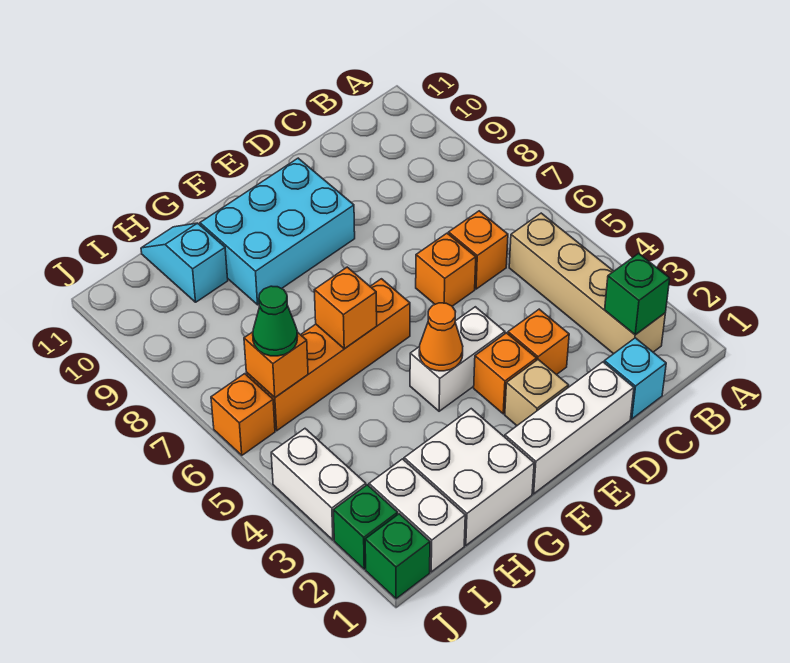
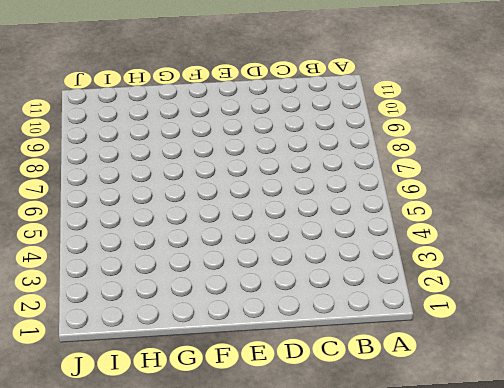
none -> tan 1x4 brick [509,213,665,354]
none -> cyan 1x1 brick [604,338,666,419]
none -> orange 1x1 brick [449,211,508,289]

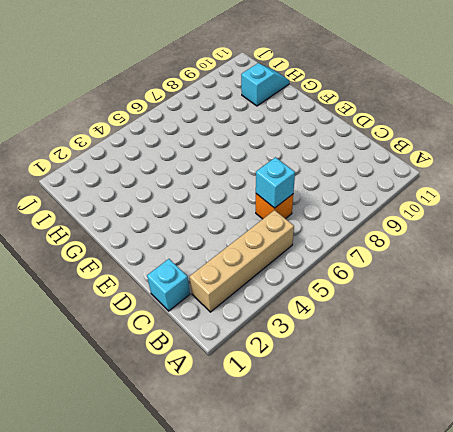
cyan 1x1 brick [256,157,295,208] -> none
none -> white 1x3 brick [505,362,634,494]
none -> orange 1x1 brick [508,309,569,375]
none -> orange 1x1 brick [416,233,476,306]

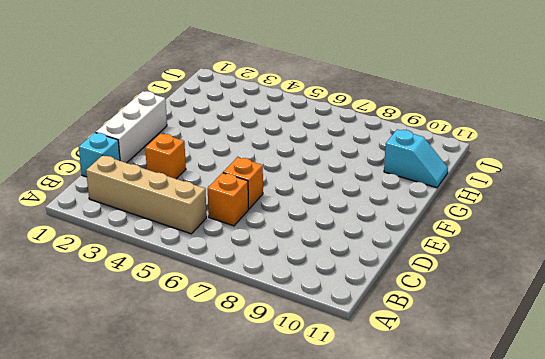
none -> tan 1x1 brick [505,360,569,425]
none -> orange 1x1 brick [474,333,537,414]
none -> white 1x2 brick [410,307,505,411]

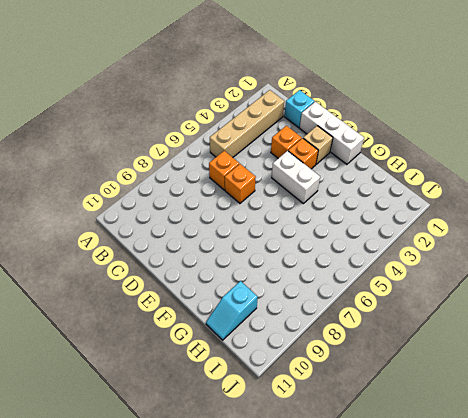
none -> cyan 2x3 brick [200,158,355,305]
none -> orange 1x4 brick [246,279,410,431]
none -> white 2x2 brick [404,409,534,545]

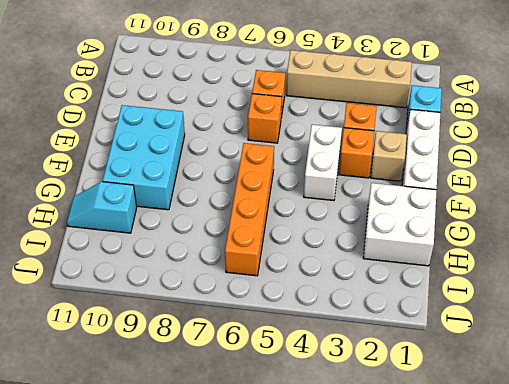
none -> white 1x2 brick [369,459,465,572]
none -> green 1x1 brick [365,514,430,599]
none -> green 1x1 brick [333,485,398,569]

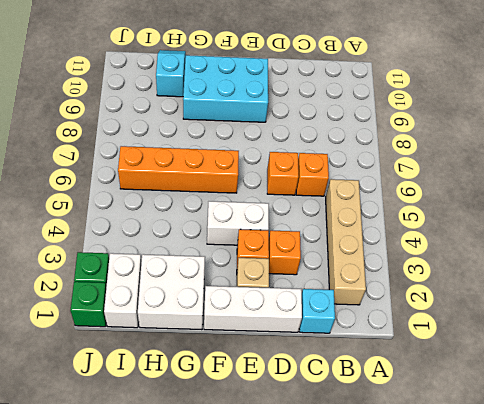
none -> white 1x2 brick [271,429,366,540]
none -> orange 1x1 brick [211,374,275,455]
none -> green 1x1 brick [605,253,670,335]

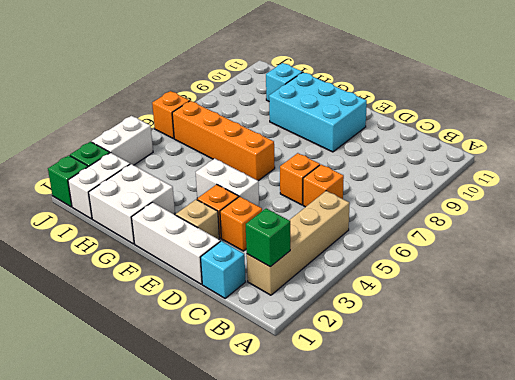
none -> orange 1x1 cone [419,303,463,371]
none -> orange 1x1 brick [314,267,377,349]
none -> orange 1x1 brick [244,332,308,397]

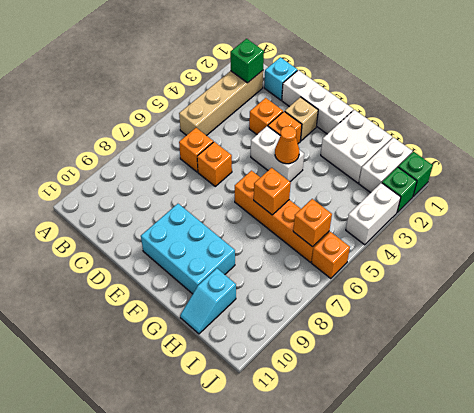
none -> green 1x1 cone [253,286,298,356]

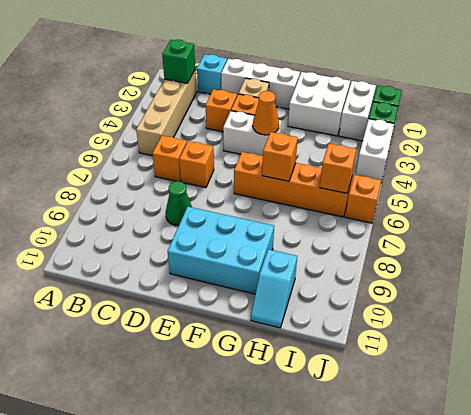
green 1x1 cone [166,181,192,226] -> green 1x1 cone moved to [253,286,298,356]

